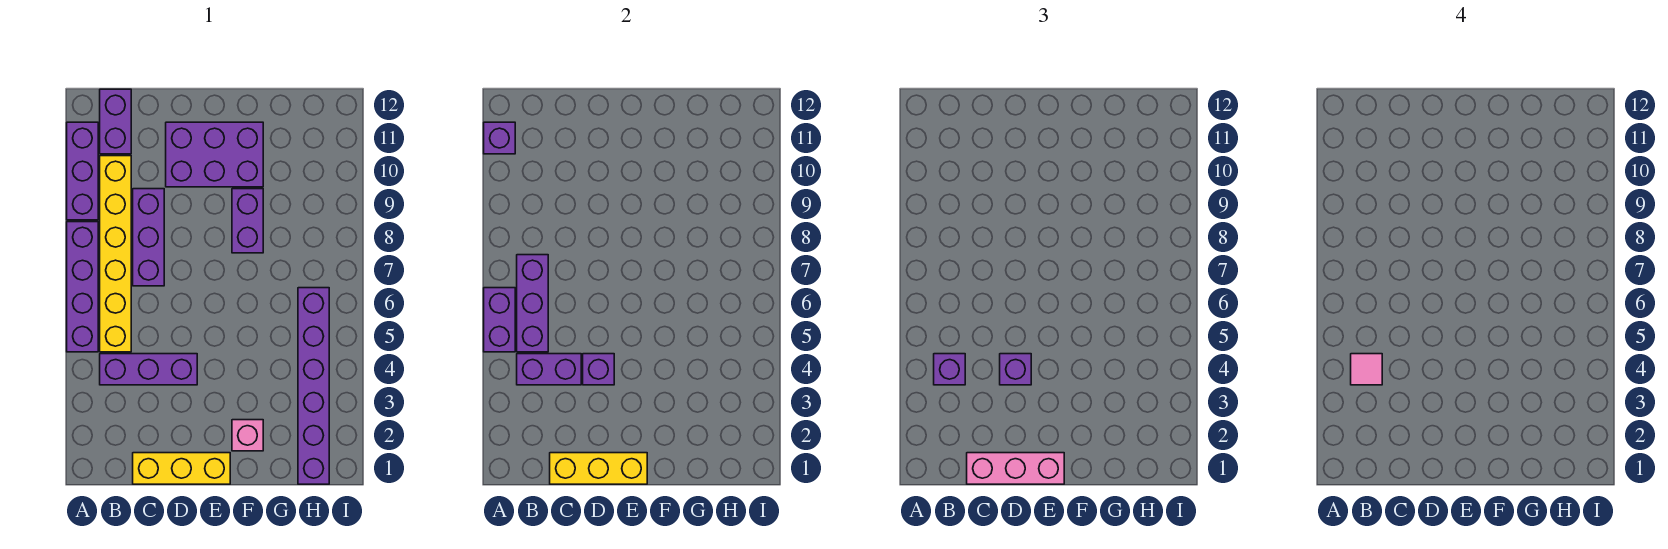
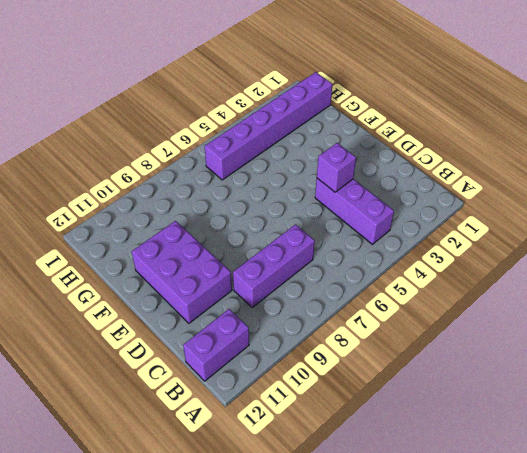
none -> purple 1x4 brick [67,222,98,352]
none -> purple 1x3 brick [67,122,98,220]
none -> yellow 1x6 brick [100,156,131,352]

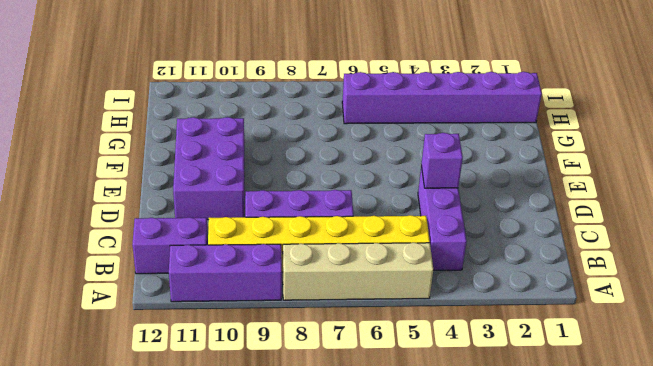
tan 1x4 brick [283,243,433,300] -> purple 1x4 brick [67,222,98,352]
none -> yellow 1x3 brick [133,453,230,484]
none -> pink 1x1 brick [232,420,263,451]
none -> purple 1x2 brick [232,189,263,253]

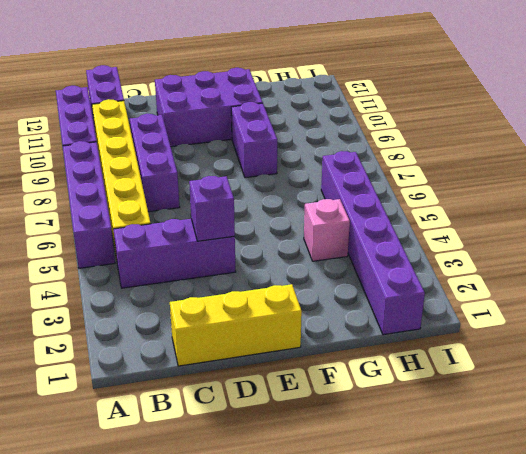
pink 1x1 brick [304,199,350,261] -> pink 1x1 brick moved to [232,420,263,451]
none -> purple 1x2 brick [484,288,515,352]
none -> purple 1x1 brick [484,122,515,154]
none -> purple 1x2 brick [517,354,581,385]

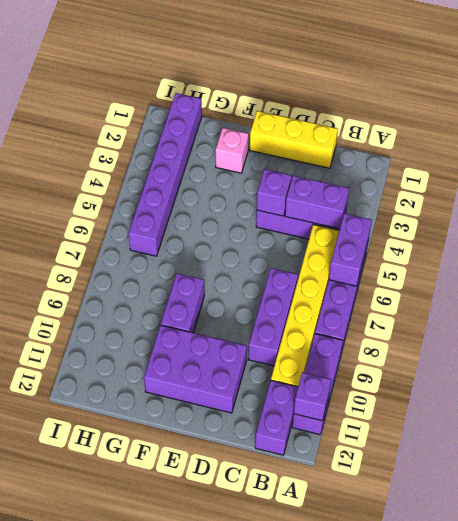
none -> purple 1x3 brick [517,255,548,352]
none -> yellow 1x3 brick [550,453,647,484]
none -> purple 1x1 brick [934,354,965,385]

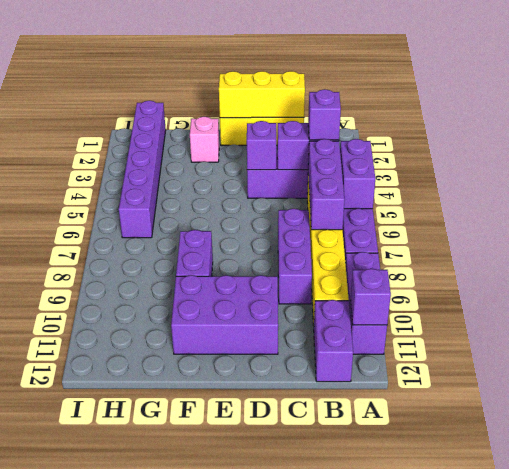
none -> pink 1x3 brick [967,453,1064,484]
none -> purple 1x1 brick [1000,354,1031,385]
none -> pink 1x1 tile [1351,354,1382,385]

